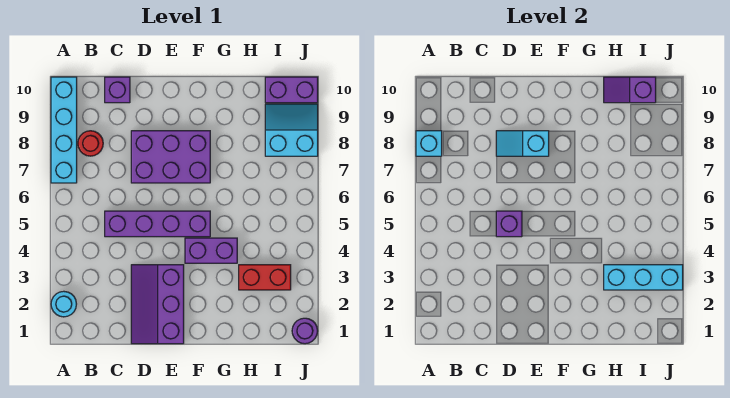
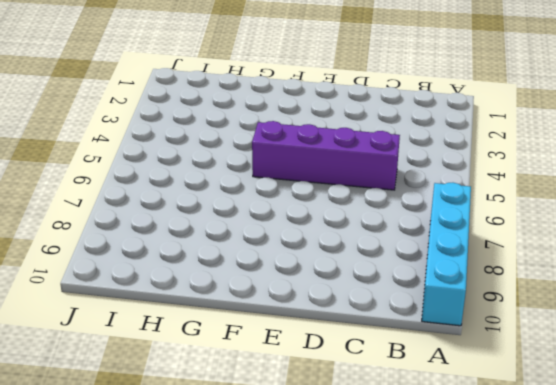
none -> cyan 1x1 round brick [51,291,76,317]
none -> red 1x1 round brick [78,131,103,156]
none -> purple 1x1 brick [105,77,130,103]

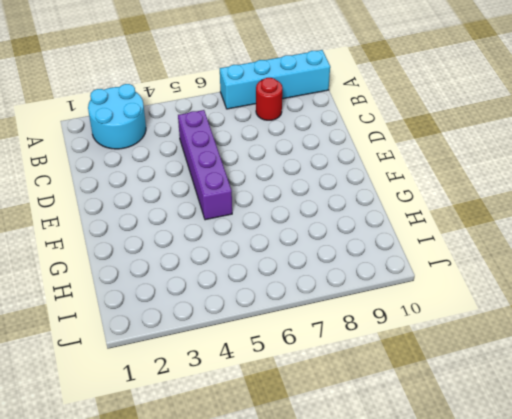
cyan 2x2 round brick [88,84,146,149] -> cyan 1x1 round brick [51,291,76,317]
none -> purple 1x1 brick [105,77,130,103]
none -> purple 2x3 slope [131,265,184,344]
none -> purple 2x3 brick [131,131,210,183]

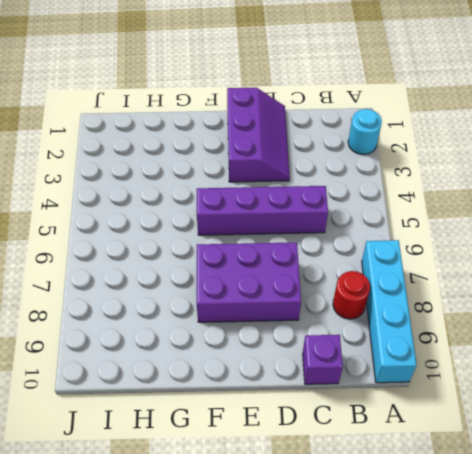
none -> purple 1x2 brick [185,238,237,263]
none -> red 1x2 brick [239,265,291,290]
none -> cyan 2x2 slope [265,104,318,156]

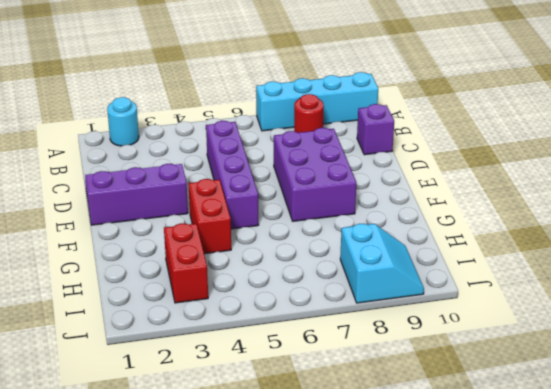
red 1x2 brick [188,179,231,254] -> purple 1x2 brick [185,238,237,263]
none -> purple 1x2 brick [265,77,318,103]
none -> purple 1x1 round brick [292,318,318,344]
none -> cyan 1x1 brick [416,131,442,156]

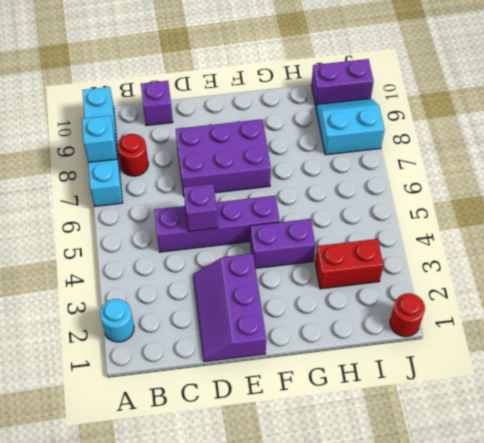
red 1x1 round brick [390,293,425,337] -> purple 1x1 round brick [292,318,318,344]
none -> cyan 1x2 slope [496,131,549,156]
none -> cyan 1x3 brick [604,265,683,290]
none -> purple 1x2 slope [604,77,656,103]

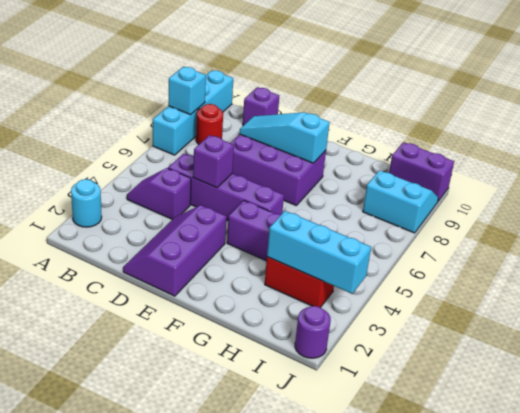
purple 1x2 slope [127,168,191,220] -> purple 1x2 slope moved to [604,77,656,103]
cyan 1x3 slope [240,112,330,163] -> cyan 1x2 slope [496,131,549,156]

